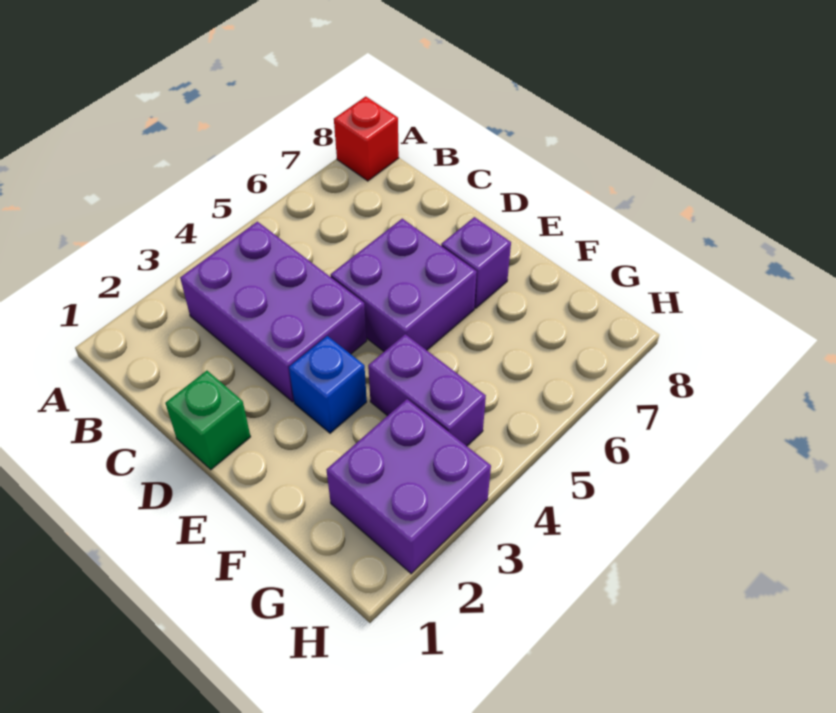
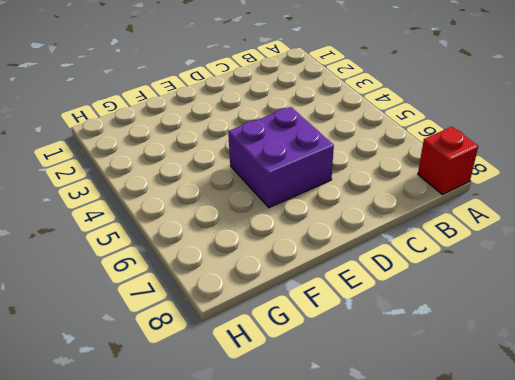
none -> purple 2x3 brick [180,222,367,402]
none -> green 1x1 brick [165,371,251,470]

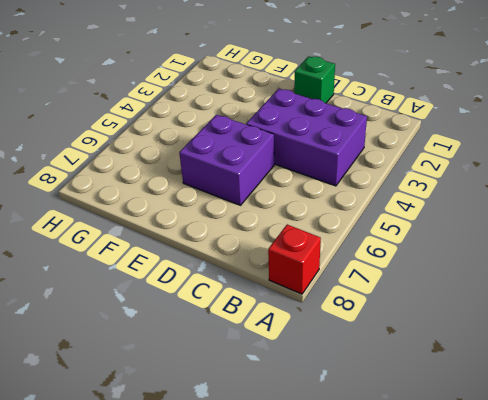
none -> blue 1x1 brick [289,336,367,433]
none -> purple 1x1 brick [441,217,511,308]

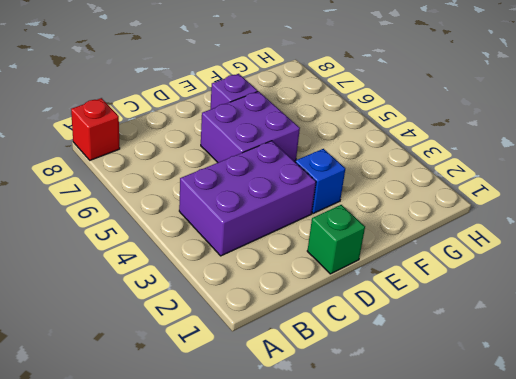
none -> purple 1x2 brick [368,334,486,446]
none -> purple 2x2 brick [327,399,491,574]

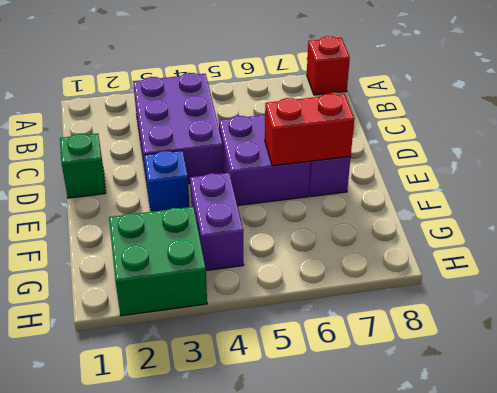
red 1x2 brick [265,94,354,166] -> none
green 2x2 brick [109,207,207,316] -> purple 2x2 brick [327,399,491,574]

